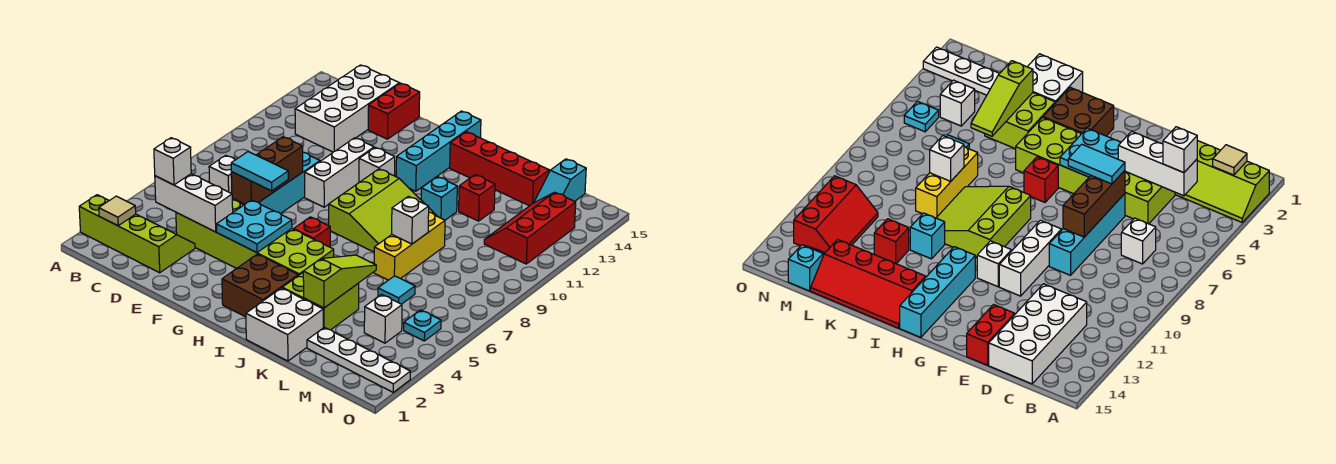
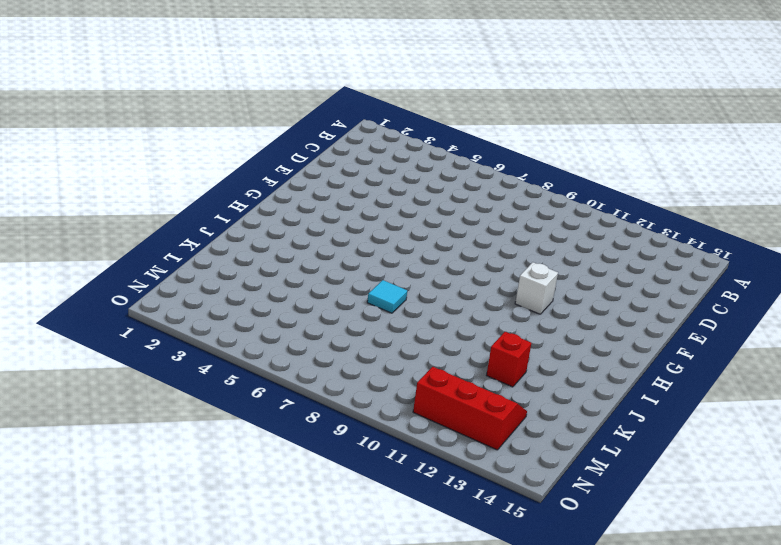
cyan 1x1 tile [367,280,407,313] -> cyan 1x1 tile moved to [378,276,415,304]
none -> lime 2x4 slope [79,195,195,273]
none -> white 1x1 brick [209,155,235,193]
none -> white 2x4 brick [295,65,399,152]
none -> lime 2x6 brick [176,199,334,276]

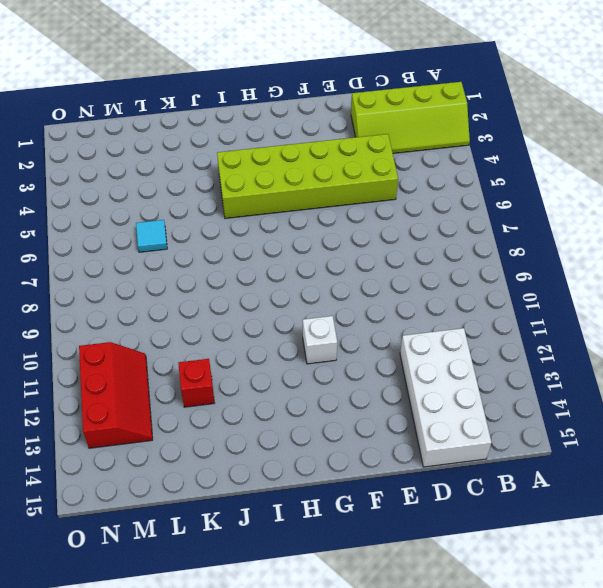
none -> white 1x1 brick [209,155,235,193]
none -> cyan 1x4 brick [232,152,320,214]
none -> red 1x2 brick [368,83,420,139]
none -> white 1x3 brick [305,138,374,207]

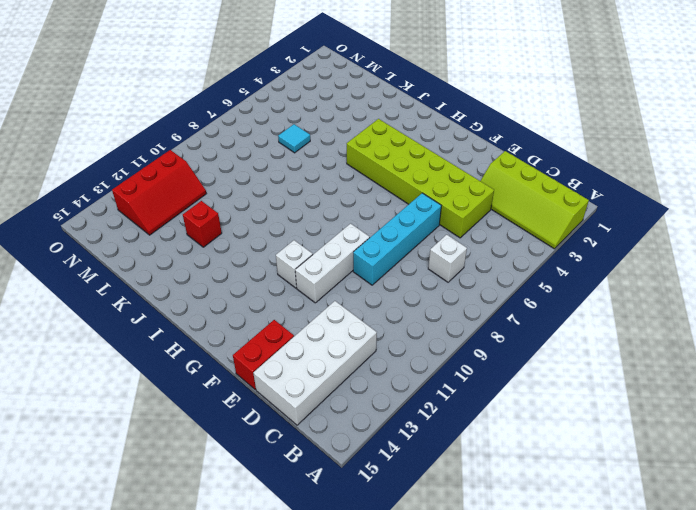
none -> brown 2x2 brick [222,254,298,317]
none -> red 1x1 brick [294,217,330,247]
none -> lime 3x3 slope [329,169,437,252]
none -> cyan 1x4 brick [396,111,481,191]

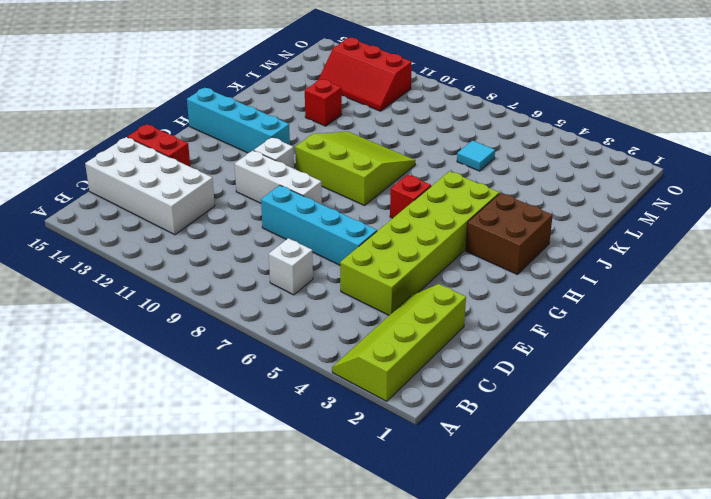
none -> red 2x4 slope [450,132,550,206]
none -> white 2x2 brick [246,288,323,361]
none -> lime 2x2 brick [282,273,359,330]
none -> cyan 1x1 brick [421,177,457,220]

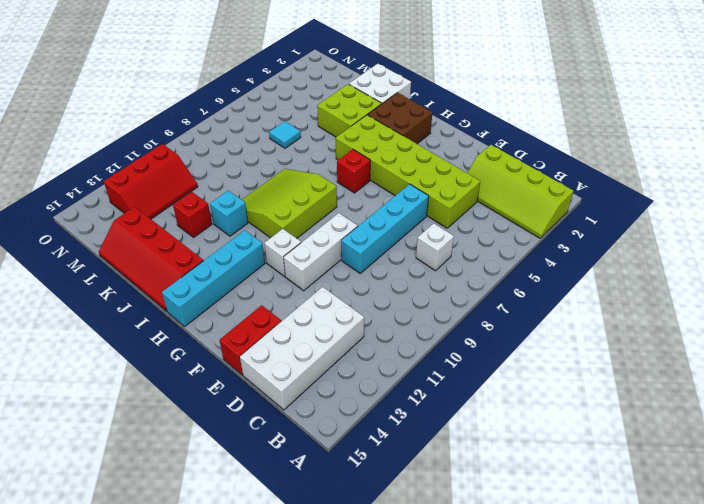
none -> yellow 1x3 brick [374,212,445,280]
none -> white 1x4 plate [307,327,410,392]
none -> white 1x1 brick [364,294,402,343]
none -> cyan 1x2 slope [534,159,586,203]

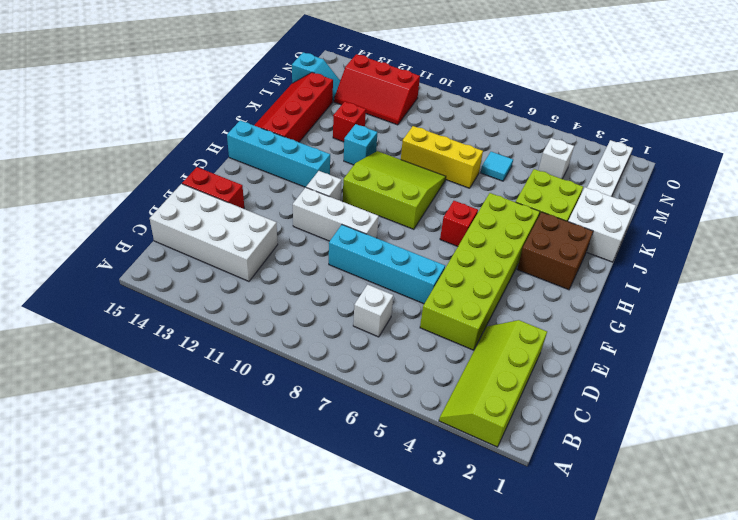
none -> cyan 1x1 plate [404,310,441,341]
none -> tan 1x1 tile [99,196,136,226]
none -> white 1x3 brick [155,174,233,232]
none -> brown 1x3 brick [231,137,303,204]

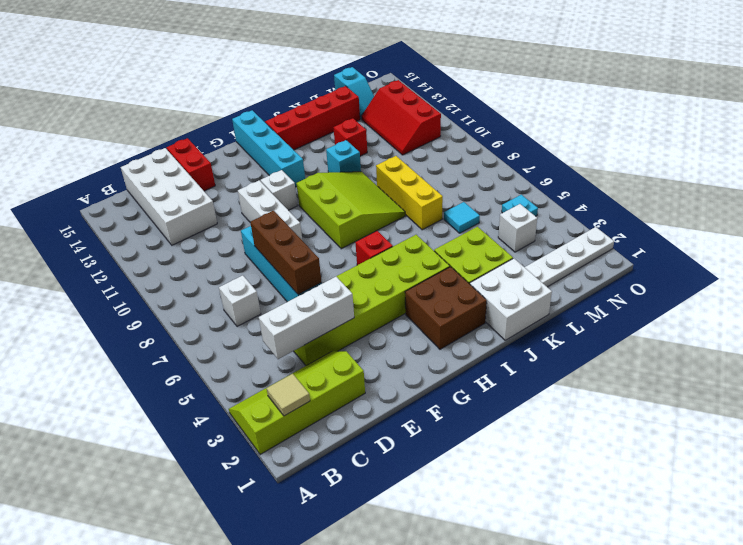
none -> cyan 2x2 plate [217,200,292,253]
none -> lime 1x3 slope [303,255,376,308]
none -> white 1x1 brick [392,196,429,244]
none -> white 1x1 brick [154,138,191,185]

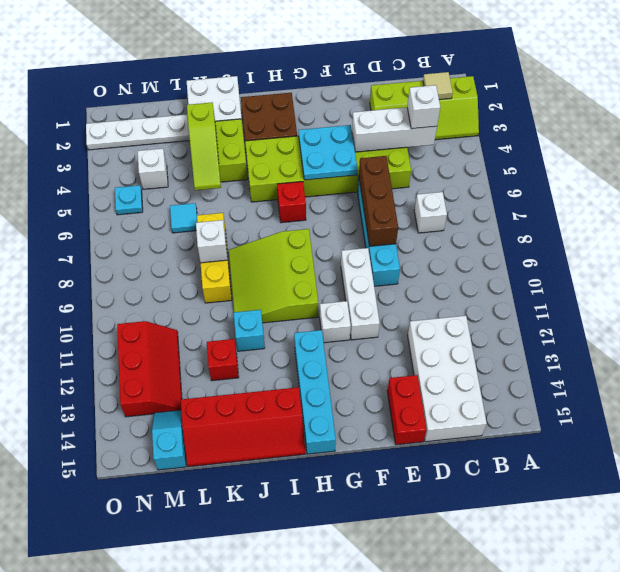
none -> cyan 1x2 tile [231,151,288,191]

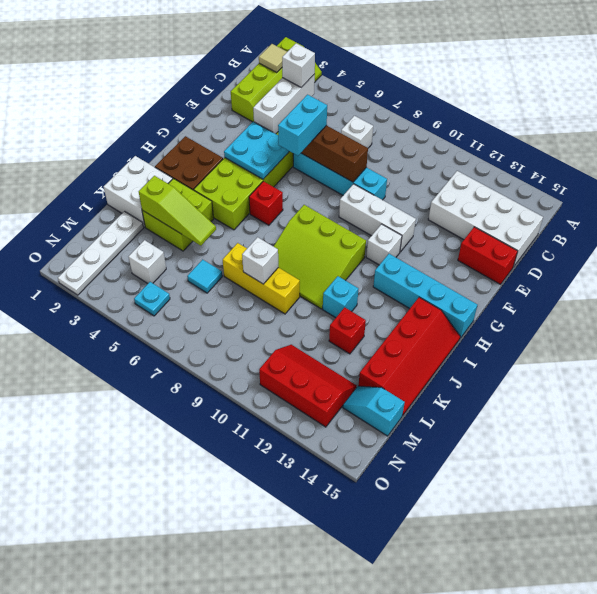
cyan 1x2 brick [278,95,327,156] -> cyan 1x2 tile [231,151,288,191]

